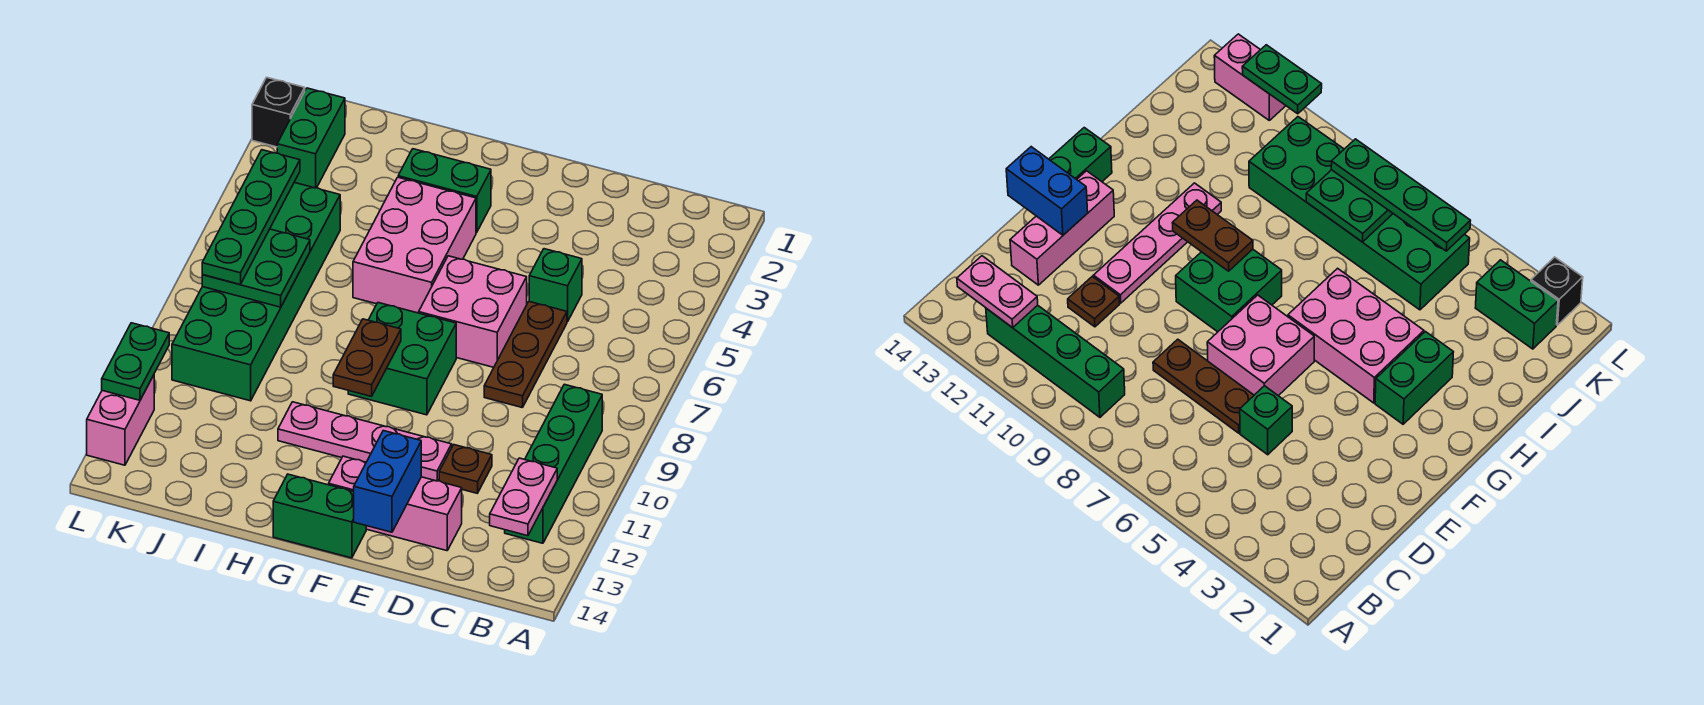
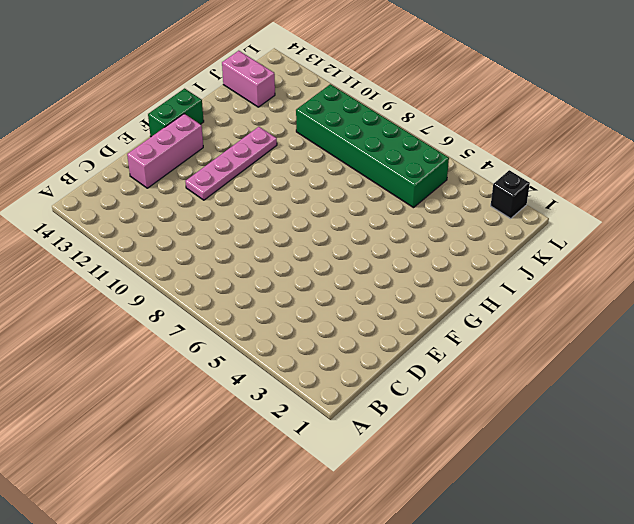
pink 1x2 brick [222,51,275,107] -> pink 1x2 brick moved to [87,375,154,465]
none -> green 1x4 brick [505,384,602,543]
none -> green 1x1 brick [529,249,582,322]
none -> brown 1x3 plate [484,302,567,408]

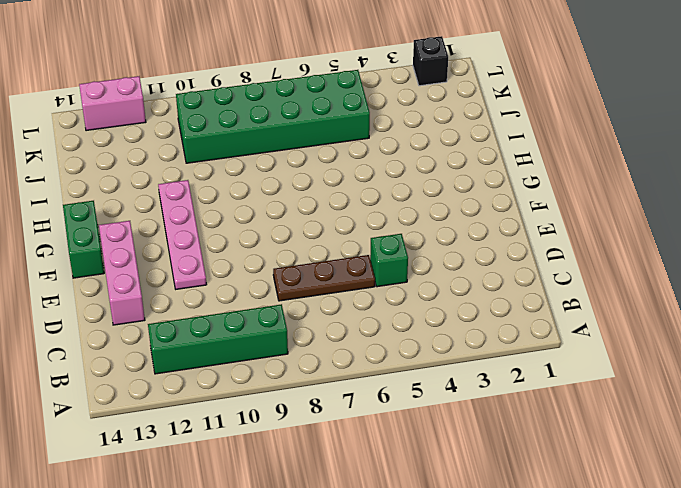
none -> brown 1x1 plate [439,445,492,493]
none -> pink 2x2 brick [419,256,527,367]
none -> green 2x2 brick [348,303,456,415]

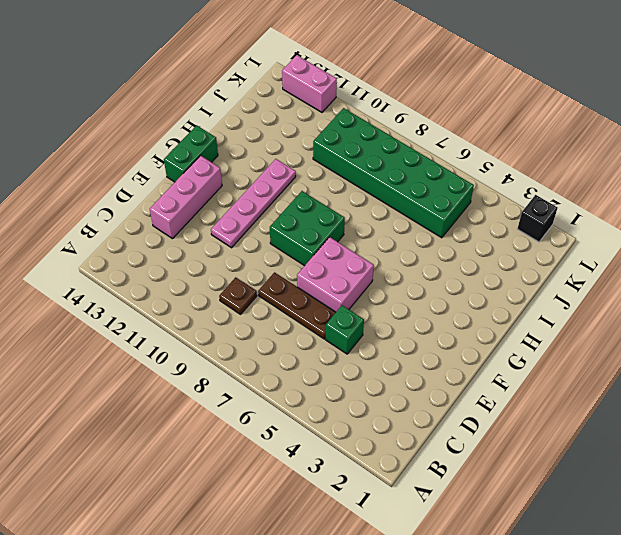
brown 1x1 plate [219,277,257,314] -> brown 1x1 plate moved to [439,445,492,493]
none -> green 1x4 brick [505,384,602,543]
none -> green 1x2 brick [398,149,491,233]
none -> pink 2x3 brick [353,177,476,313]

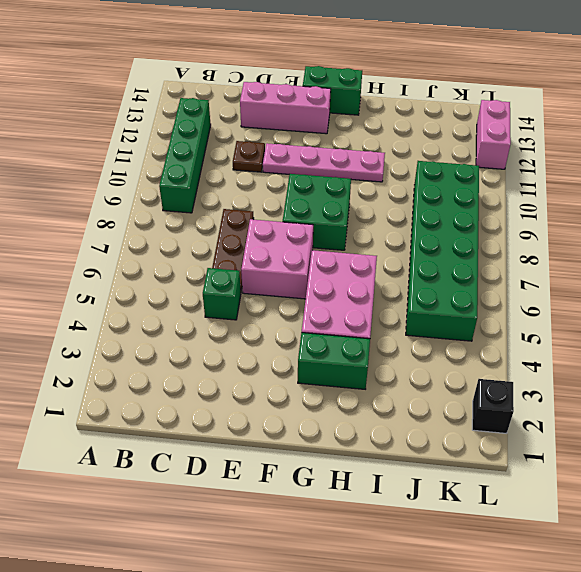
none -> green 1x2 brick [277,88,345,188]
none -> pink 1x2 plate [490,458,557,536]
none -> blue 1x2 brick [354,431,421,532]

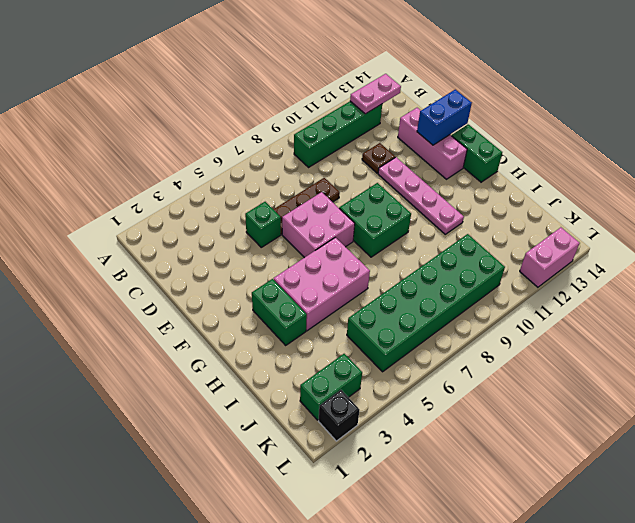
none -> brown 1x2 plate [333,319,401,396]
none -> green 2x2 plate [202,229,310,307]
none -> green 1x2 plate [102,323,169,400]

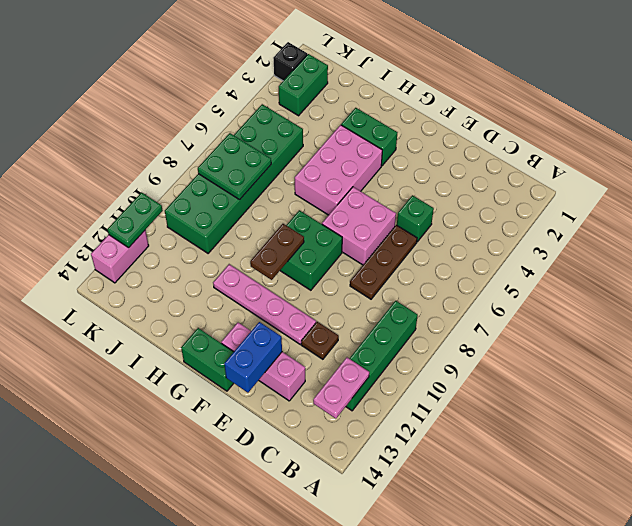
none -> green 1x4 plate [202,150,300,284]

